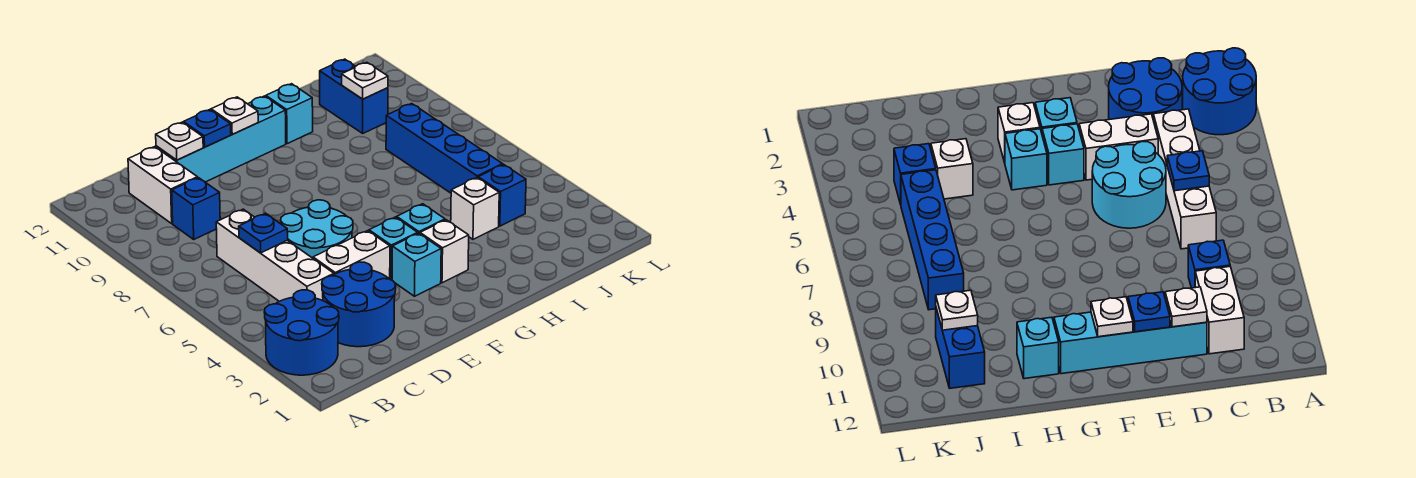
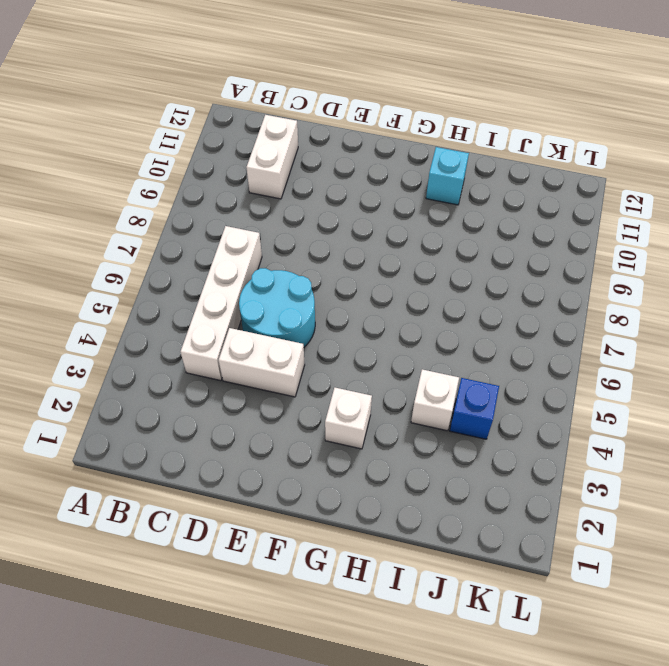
none -> blue 2x2 round brick [264,290,339,375]
none -> blue 2x2 round brick [322,262,396,347]
none -> blue 1x1 brick [172,178,220,239]

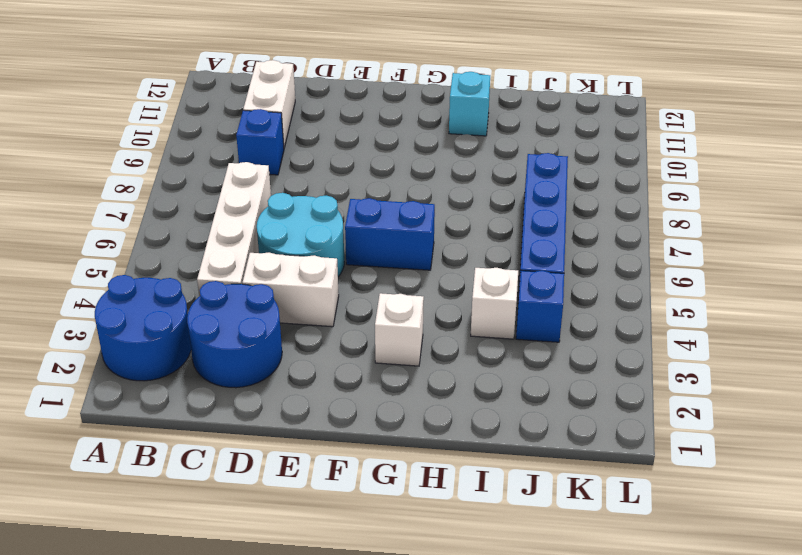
blue 1x2 brick [345,198,435,270] -> blue 1x2 brick turned to [320,59,388,133]
none -> cyan 1x4 brick [156,96,286,182]
none -> cyan 1x1 brick [392,233,441,296]
none -> cyan 1x1 brick [369,217,418,280]

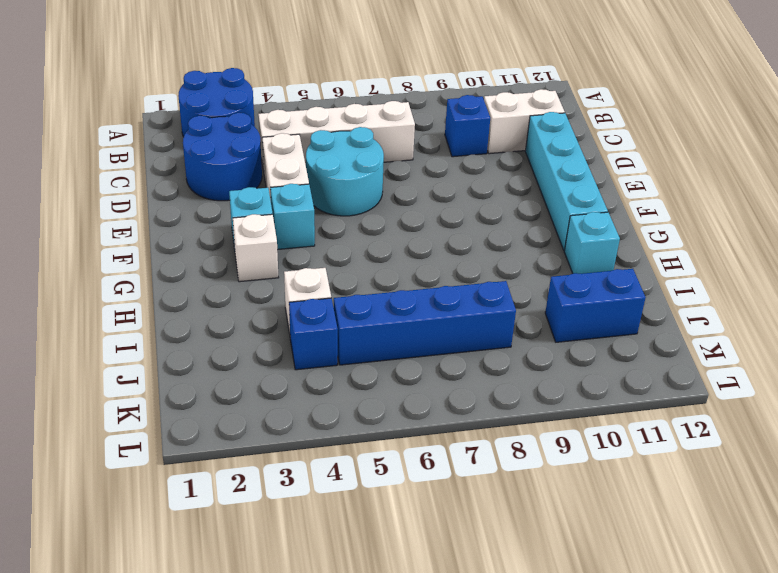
none -> cyan 1x1 brick [397,204,445,234]
none -> blue 1x1 plate [239,213,288,253]
none -> white 1x1 plate [156,122,203,160]

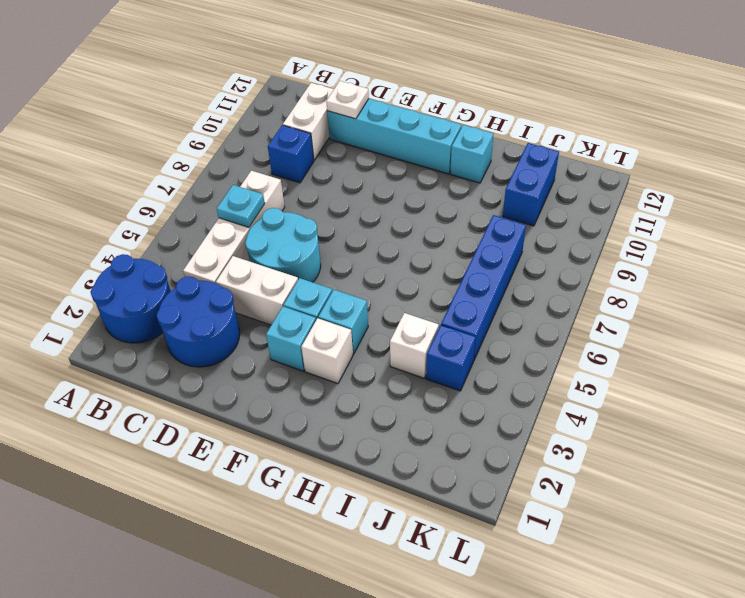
cyan 1x1 plate [217,185,265,227] -> blue 1x1 plate [239,213,288,253]
none -> blue 1x1 plate [184,110,231,147]
none -> white 1x1 plate [211,97,258,134]
none -> white 1x1 plate [342,62,388,99]

